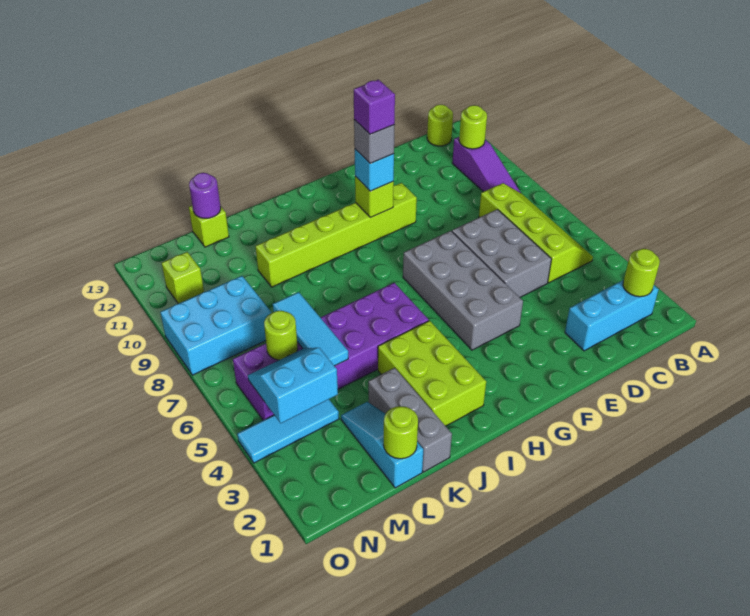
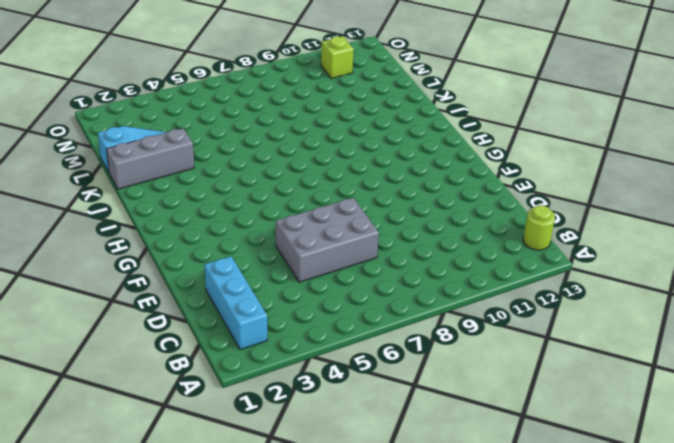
none -> lime 2x4 slope [479,183,593,283]
none -> purple 1x3 slope [452,137,521,193]
none -> grey 2x4 brick [403,231,523,350]

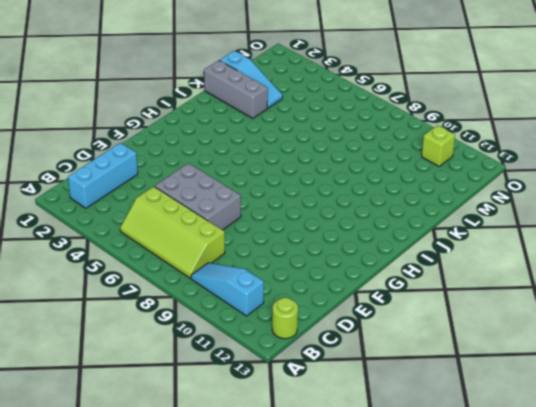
cyan 1x3 slope [191,263,264,316] -> purple 1x3 slope [452,137,521,193]
none -> grey 2x4 brick [403,231,523,350]
none -> lime 1x6 brick [255,183,417,287]
none -> lime 2x3 brick [378,321,486,426]

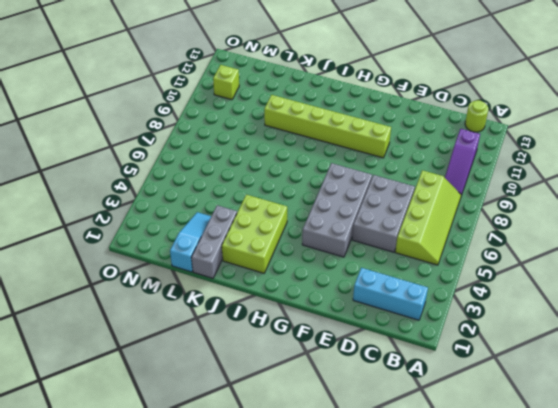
none -> purple 2x6 brick [233,283,429,420]
none -> lime 1x1 brick [189,206,229,247]
none -> cyan 1x3 tile [237,399,339,463]

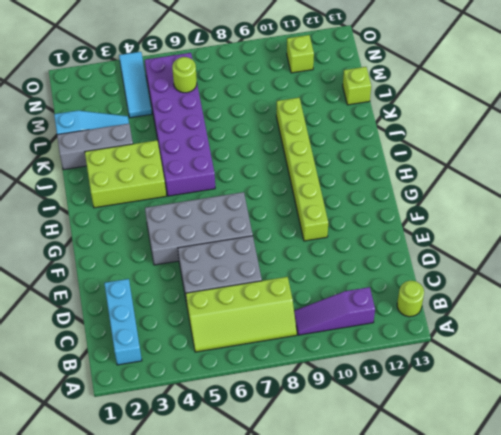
none -> cyan 2x3 brick [160,276,271,375]
none -> lime 1x1 round brick [623,249,660,297]
none -> lime 1x1 round brick [459,105,487,149]

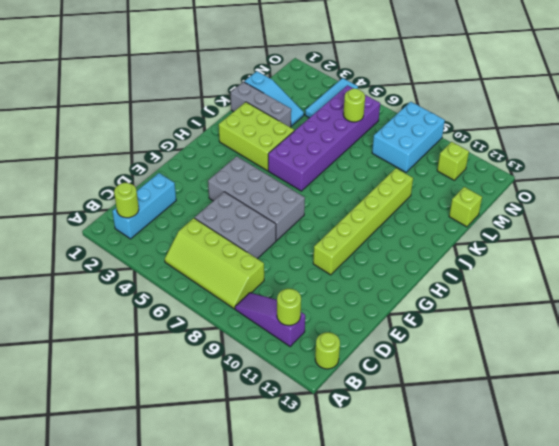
none -> lime 1x1 brick [355,176,394,218]
none -> lime 1x1 round brick [384,406,418,459]
none -> cyan 1x3 tile [273,292,348,366]

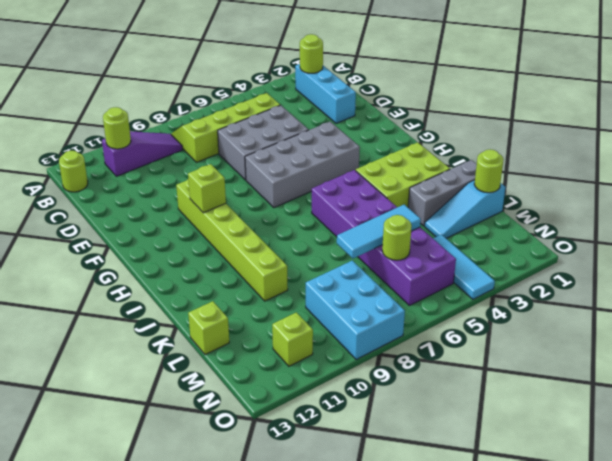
none -> purple 1x1 round brick [189,173,221,218]
none -> cyan 2x2 slope [248,348,338,423]
none -> cyan 1x1 brick [355,149,394,191]

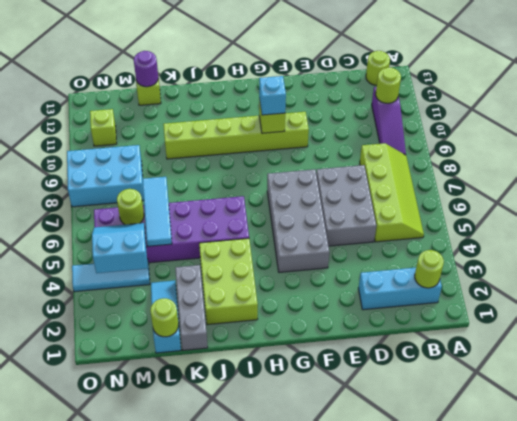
none -> grey 1x1 brick [354,120,394,163]
none -> purple 1x1 brick [354,80,395,134]

